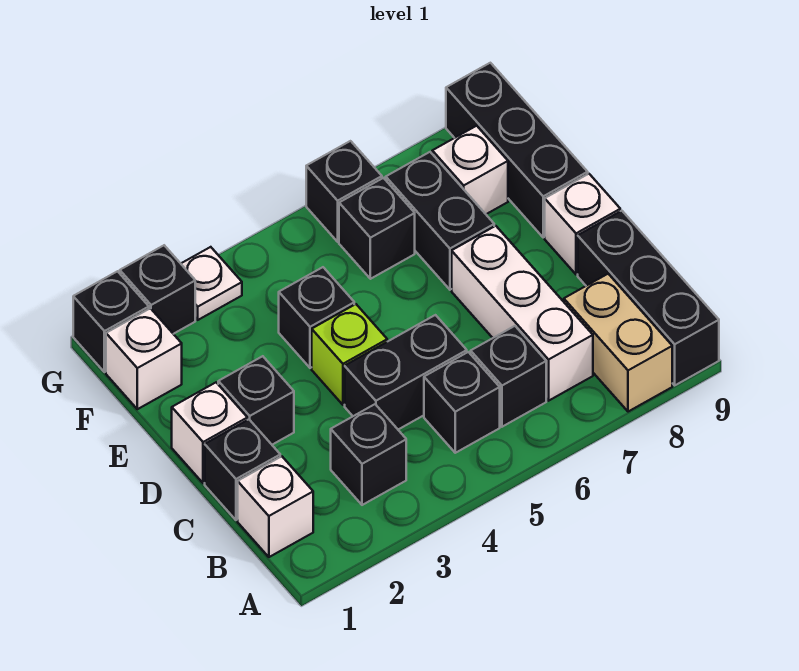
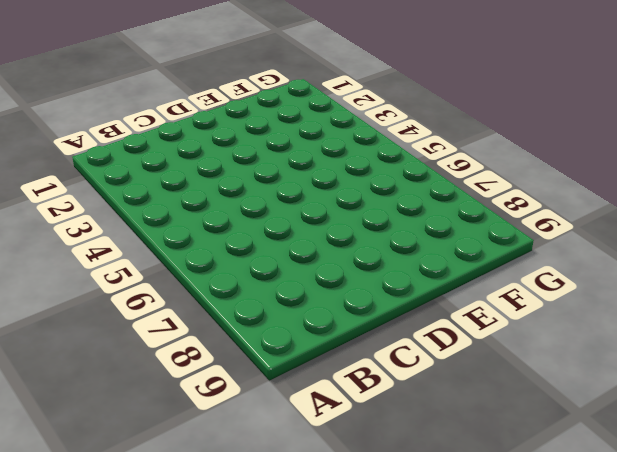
none -> tan 1x2 brick [564,274,672,412]
none -> black 1x3 brick [578,211,719,385]
none -> white 1x1 brick [238,456,313,557]

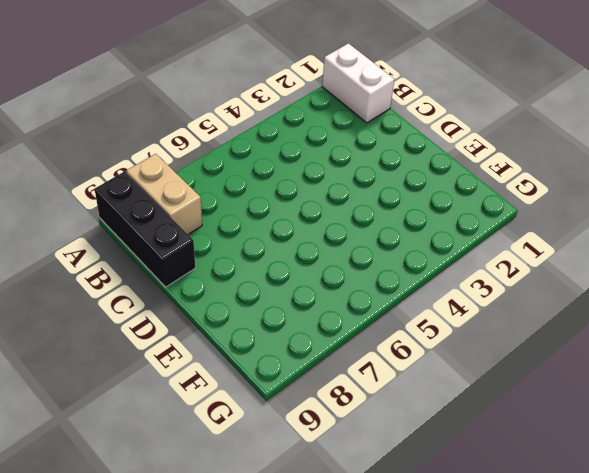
white 1x2 brick [322,43,395,123] -> white 1x1 brick [238,456,313,557]
none -> black 1x1 brick [331,404,406,505]
none -> black 1x1 brick [424,352,500,453]
none -> black 1x1 brick [471,326,546,427]

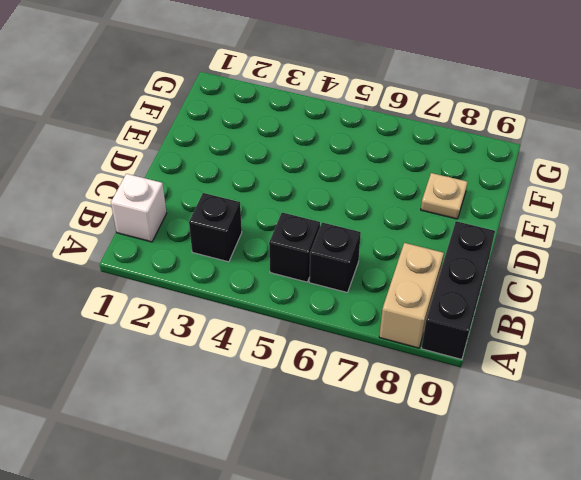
tan 1x1 plate [421,173,467,219] -> none
none -> white 1x3 brick [452,226,593,401]
none -> black 1x1 brick [205,419,280,520]
none -> black 1x2 brick [345,315,467,430]

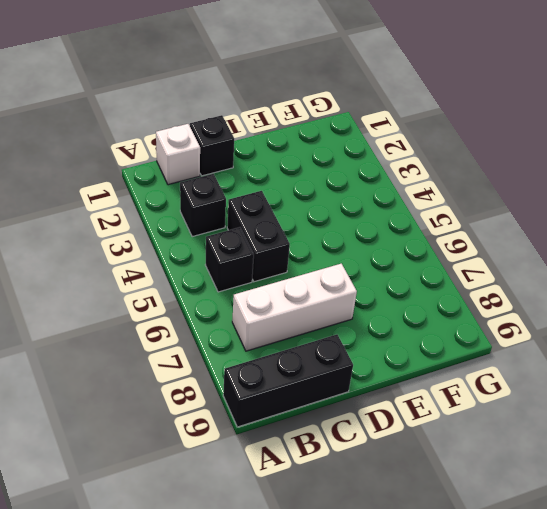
none -> tan 1x2 brick [564,274,672,412]
none -> black 1x1 brick [471,326,546,427]
none -> white 1x1 brick [172,383,247,483]

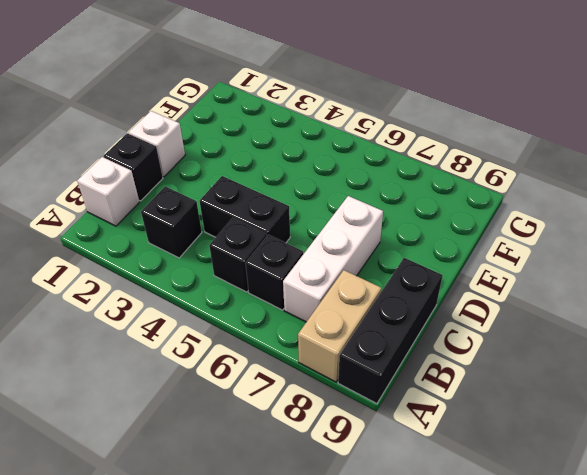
none -> black 1x1 brick [218,356,294,445]
none -> lime 1x1 brick [312,304,387,405]
none -> white 1x1 brick [545,174,620,275]

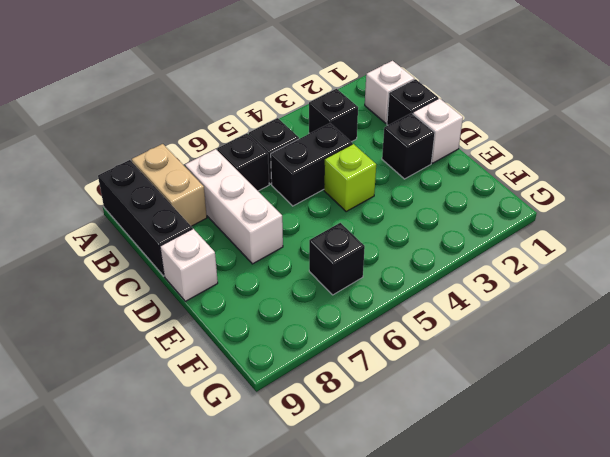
none -> black 1x1 brick [279,267,354,368]
none -> black 1x2 brick [386,152,494,290]
none -> black 1x3 brick [446,63,588,237]

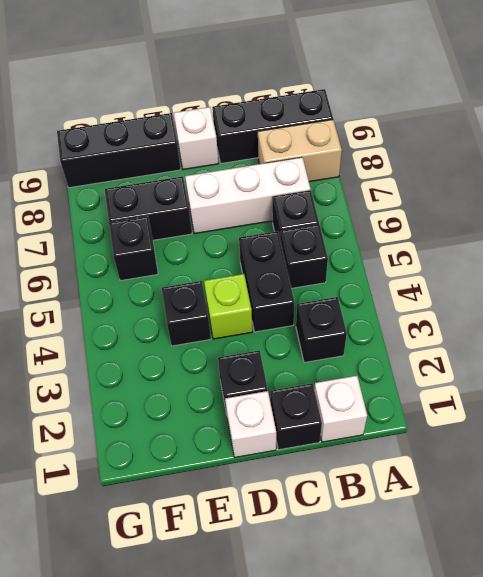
none -> white 1x1 brick [106,308,182,409]
none -> white 1x1 brick [432,126,508,214]
none -> black 1x1 brick [73,271,149,372]

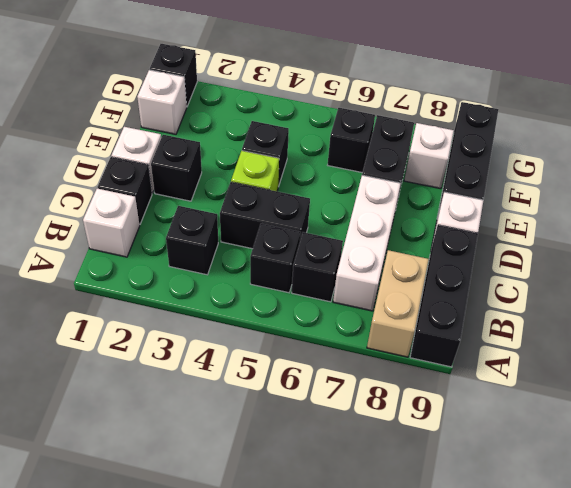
none -> black 1x1 brick [120,245,195,334]
none -> white 1x1 plate [181,247,242,320]
none -> black 1x1 brick [306,141,382,242]

